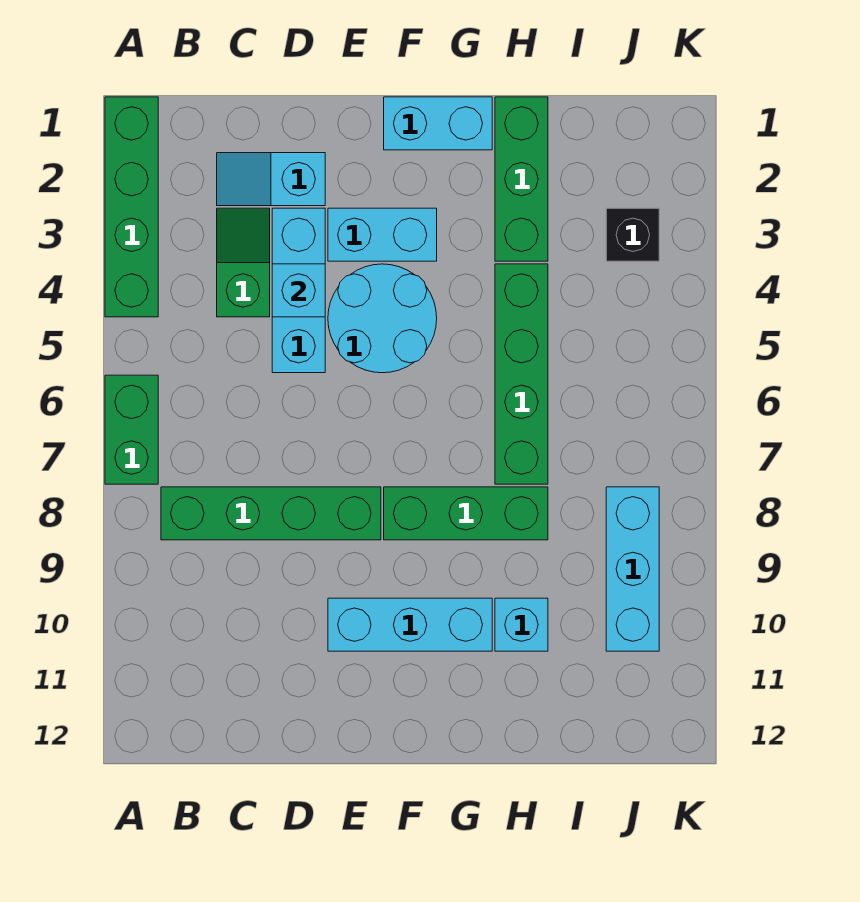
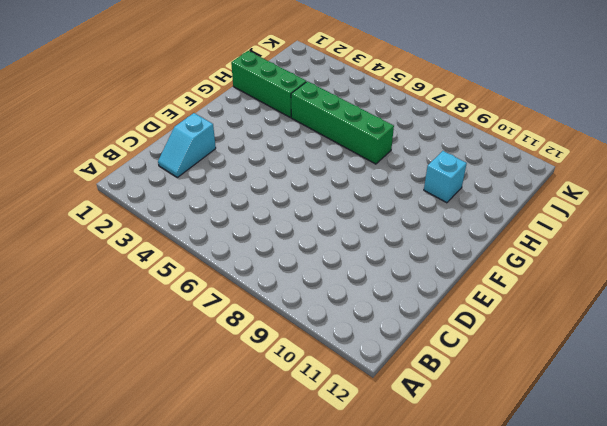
none -> green 1x4 brick [105,97,158,317]
none -> green 1x2 brick [105,375,158,484]
none -> green 1x4 brick [161,487,381,540]

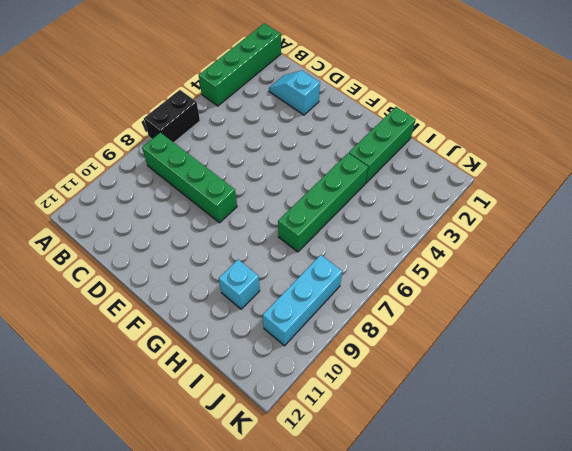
black 1x2 brick [144,90,200,142] -> green 1x2 brick [105,375,158,484]
none -> green 1x2 slope [217,208,270,317]
none -> cyan 1x3 brick [272,208,325,373]
none -> cyan 1x2 brick [328,208,437,261]

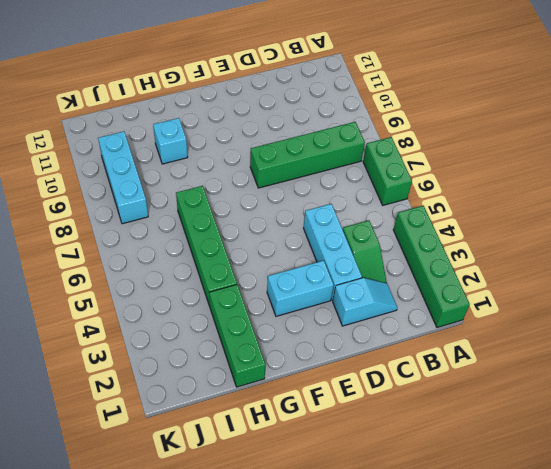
none -> cyan 2x2 round brick [328,264,437,373]
none -> cyan 1x3 brick [328,598,492,651]
none -> cyan 1x2 brick [384,97,492,150]

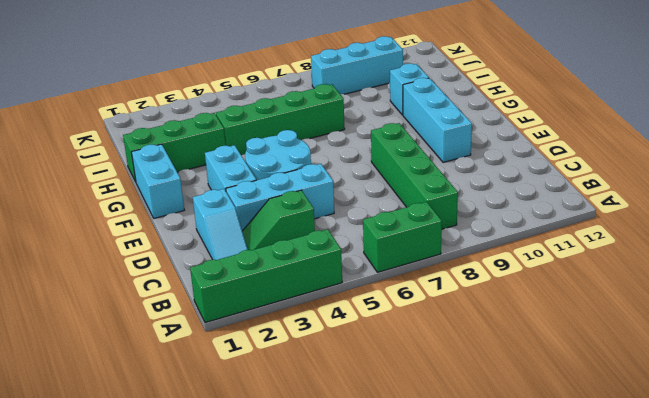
none -> green 1x3 brick [384,487,548,540]
none -> black 1x1 brick [606,208,659,261]
none -> cyan 1x1 brick [272,264,325,317]

